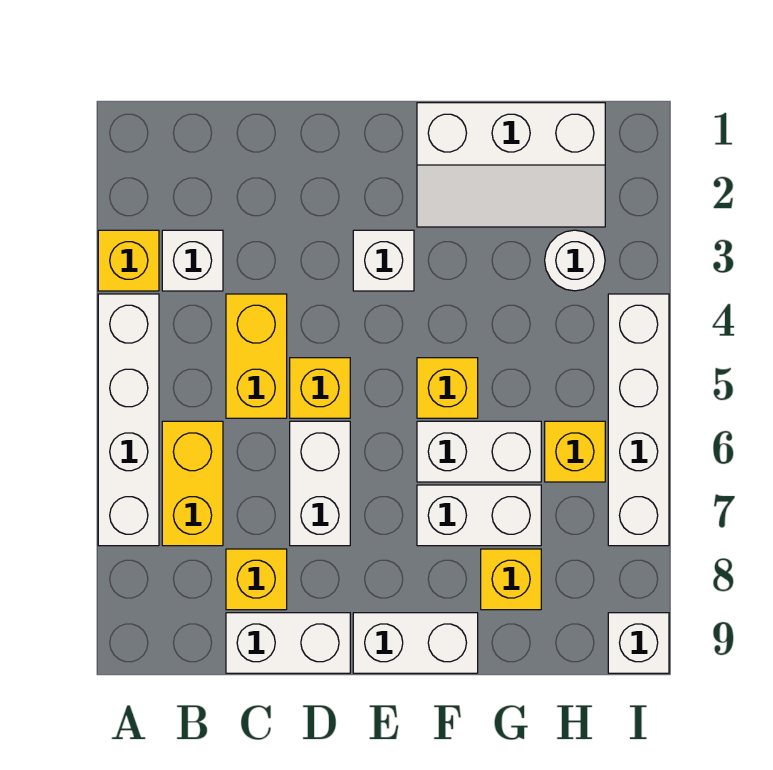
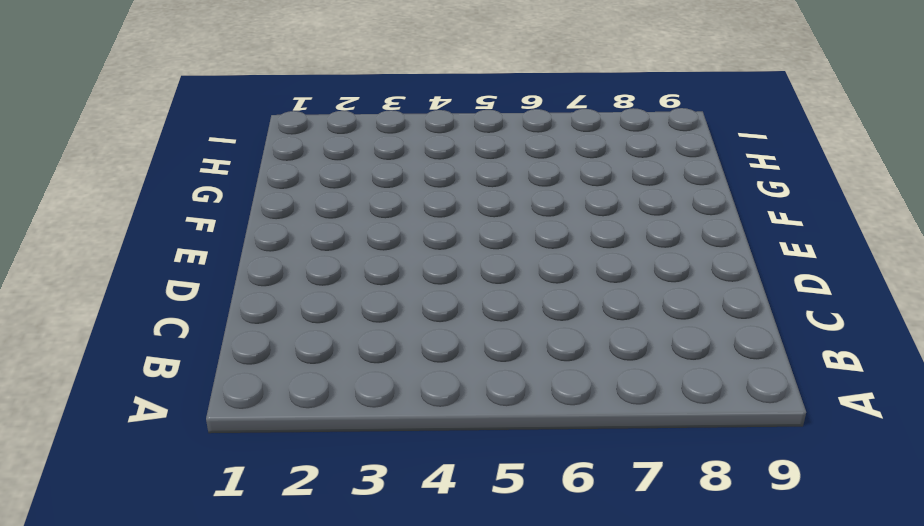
none -> yellow 1x1 brick [98,230,159,291]
none -> white 1x4 brick [98,294,159,546]
none -> white 1x1 brick [162,230,223,291]

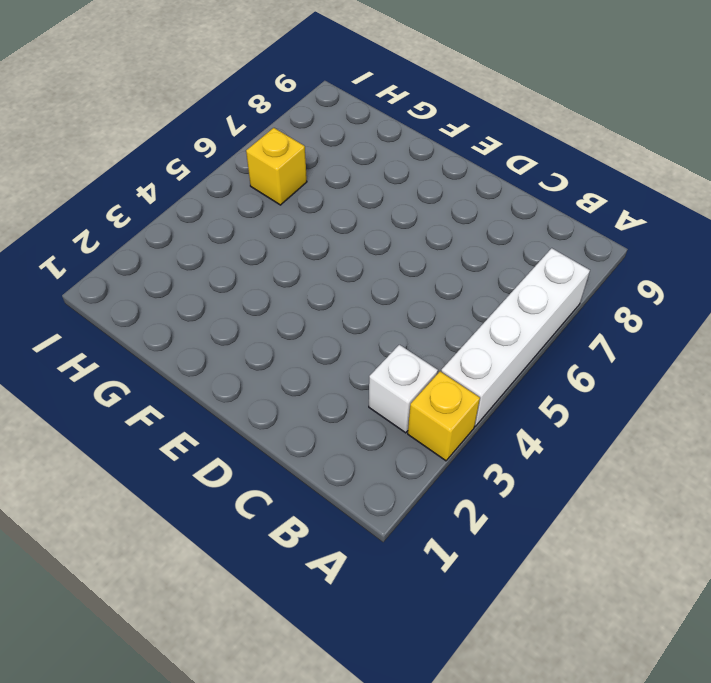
none -> yellow 1x2 brick [162,421,223,546]
none -> yellow 1x2 brick [226,294,287,418]
none -> yellow 1x1 brick [226,549,287,610]

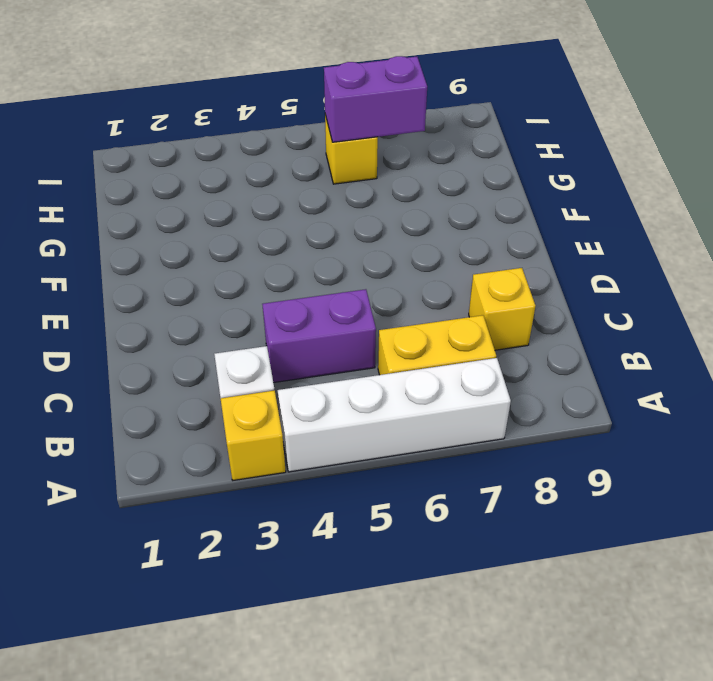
purple 1x2 brick [262,289,376,383] -> yellow 1x2 brick [226,294,287,418]
purple 1x2 brick [324,56,427,142] -> none
none -> white 1x2 brick [226,613,350,673]
none -> yellow 1x1 brick [290,358,350,418]
none -> white 1x2 brick [290,421,350,546]

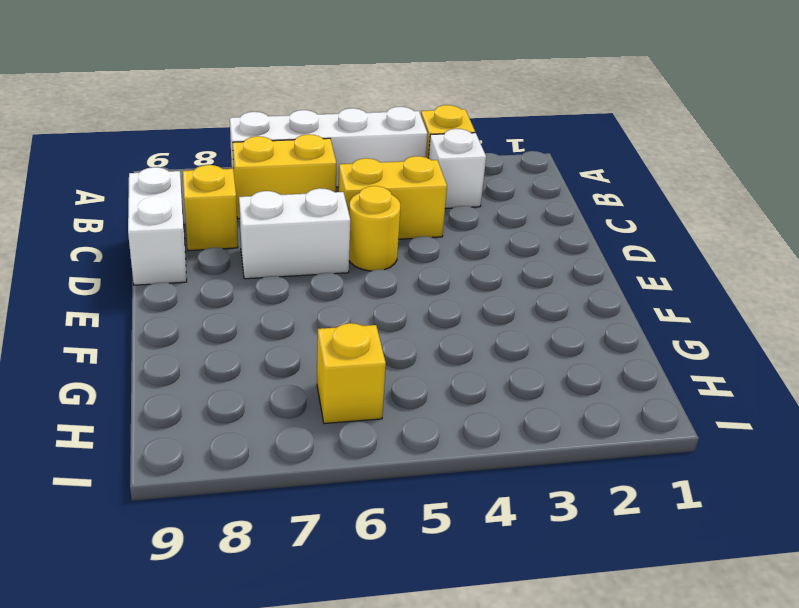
yellow 1x1 round brick [349,186,400,271] -> yellow 1x1 brick [290,358,350,418]
none -> white 1x1 brick [353,230,414,291]
none -> white 1x2 brick [353,613,478,673]
none -> white 2x3 slope [417,103,605,227]

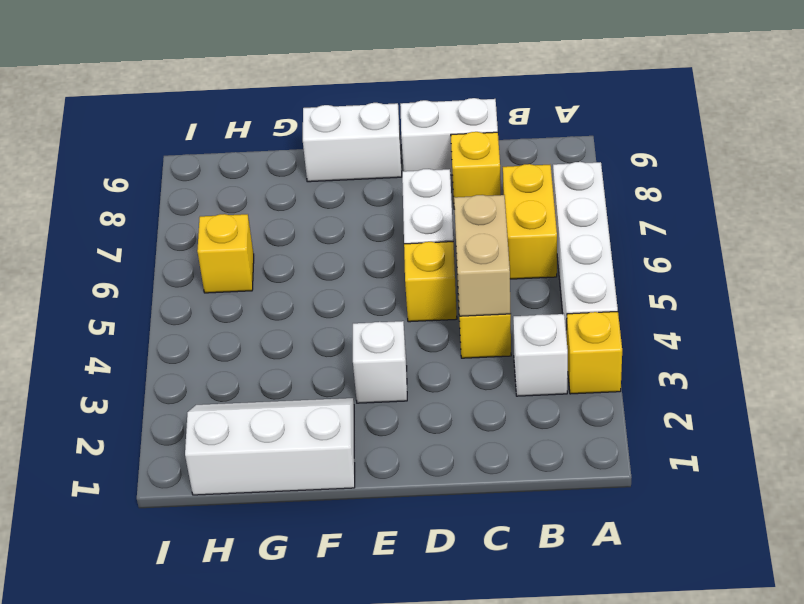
tan 1x2 brick [454,195,511,316] -> none
none -> yellow 1x1 brick [417,358,478,418]
none -> white 1x2 brick [417,421,541,482]
none -> white 1x2 brick [417,485,541,546]

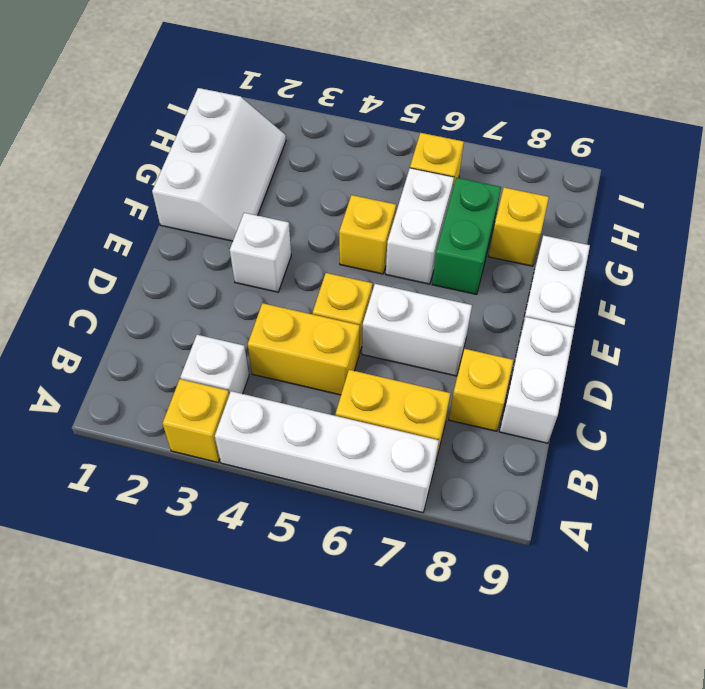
green 1x2 brick [432,178,501,295] -> white 1x2 brick [417,485,541,546]
none -> white 1x1 round brick [545,230,605,291]
none -> white 1x4 brick [608,294,669,546]
none -> white 1x1 brick [608,613,669,673]

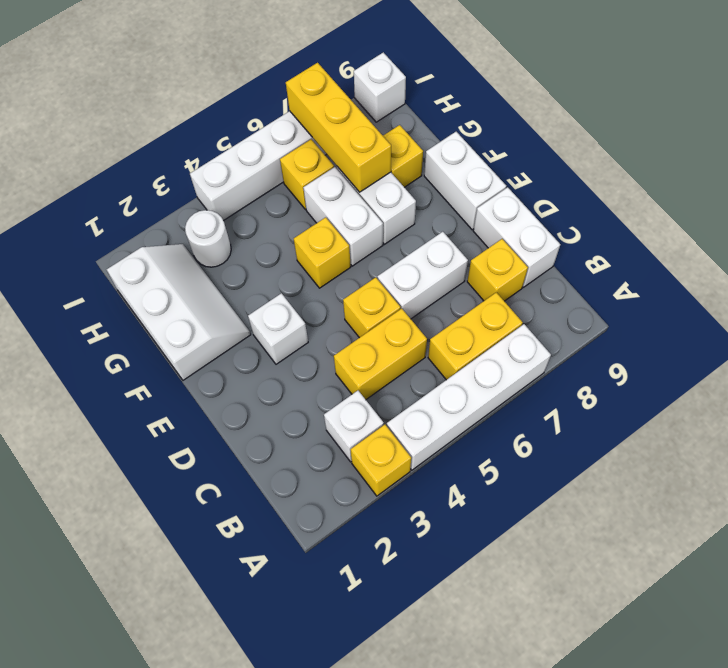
yellow 1x3 brick [286,63,391,192] -> none

